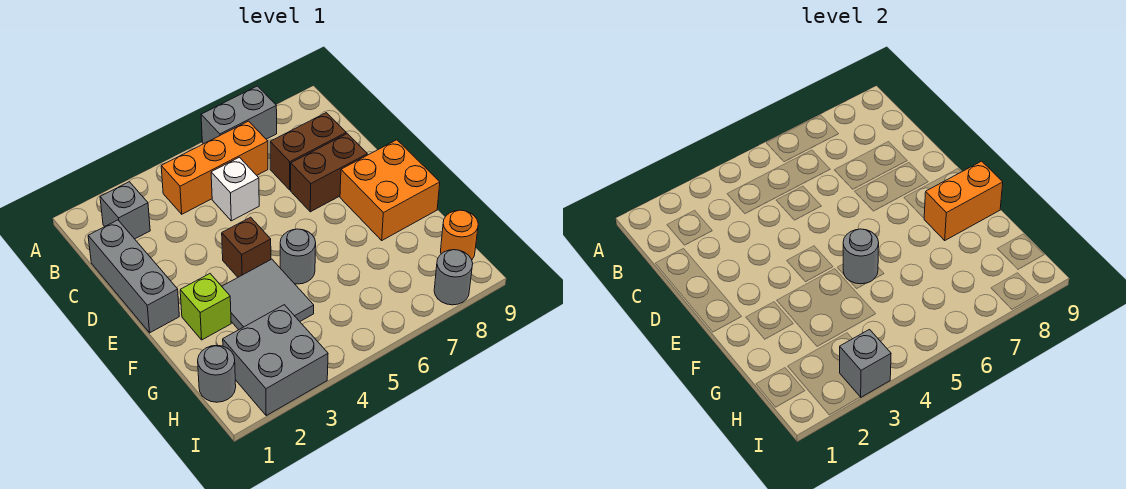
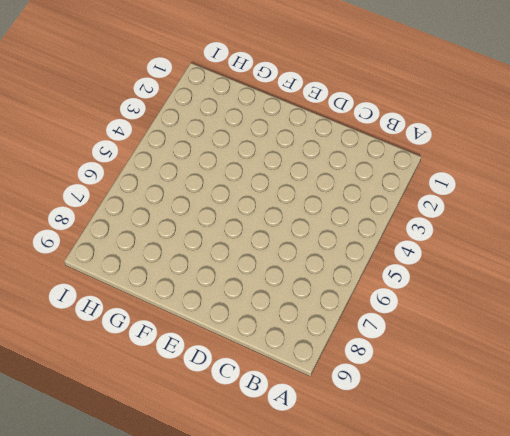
none -> grey 1x2 brick [201,86,277,144]
none -> grey 1x1 brick [100,182,150,239]
none -> orange 1x3 brick [161,121,268,214]

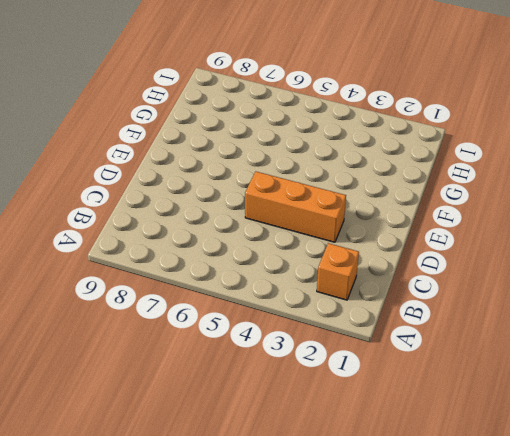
orange 1x1 brick [317,243,359,300] -> grey 1x1 brick [100,182,150,239]
orange 1x3 brick [245,172,346,242] -> orange 1x3 brick moved to [161,121,268,214]
none -> grey 1x2 brick [201,86,277,144]
none -> grey 1x3 brick [88,220,179,333]
none -> white 1x1 brick [211,157,259,221]

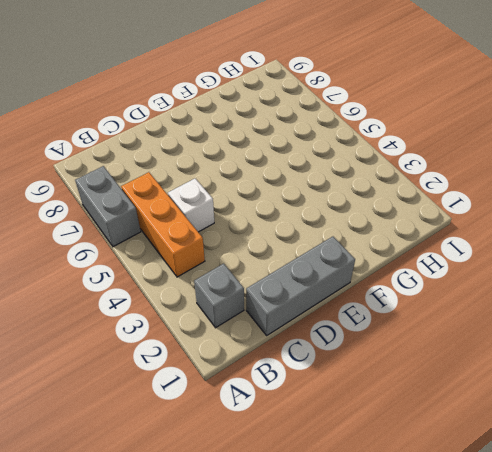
none -> brown 1x2 brick [270,113,346,190]
none -> brown 1x2 brick [291,134,367,212]
none -> brown 1x1 brick [222,217,271,277]

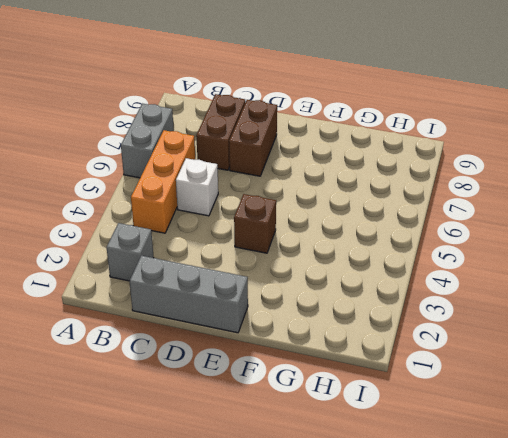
none -> orange 2x2 brick [340,140,440,240]
none -> lime 1x1 brick [180,274,231,340]
none -> grey 2x2 tile [222,259,314,330]

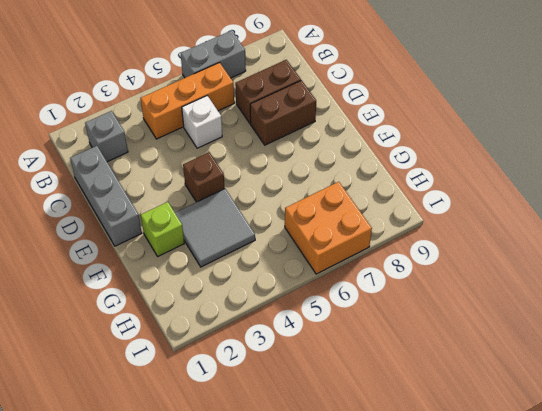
orange 2x2 brick [285,182,372,274] -> orange 2x2 brick moved to [340,140,440,240]
none -> grey 1x1 round brick [280,229,316,284]
none -> grey 1x1 round brick [198,345,236,402]
none -> grey 2x2 brick [223,305,328,415]

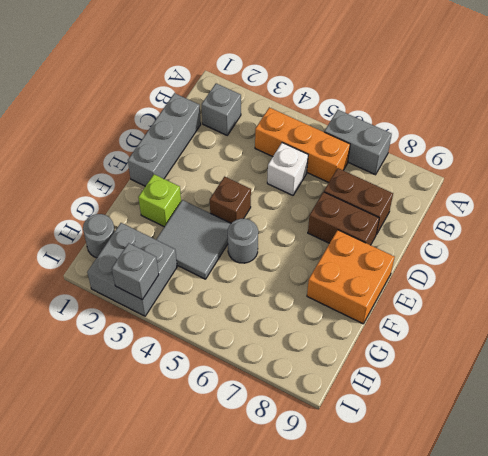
none -> orange 1x1 round brick [441,210,478,259]
none -> grey 1x1 round brick [434,250,473,305]
none -> grey 1x1 round brick [843,229,879,284]

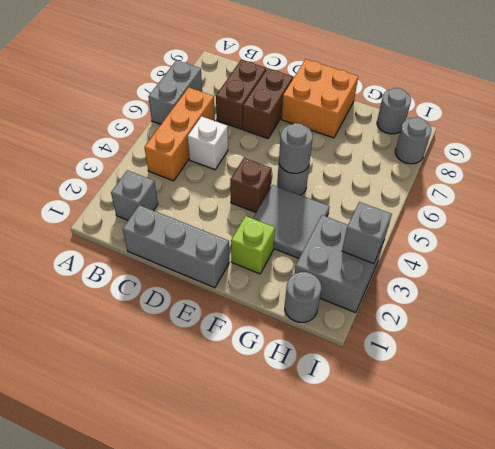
grey 1x1 round brick [377,88,411,134] -> orange 1x1 round brick [441,210,478,259]
none -> orange 1x2 brick [924,161,1003,240]

